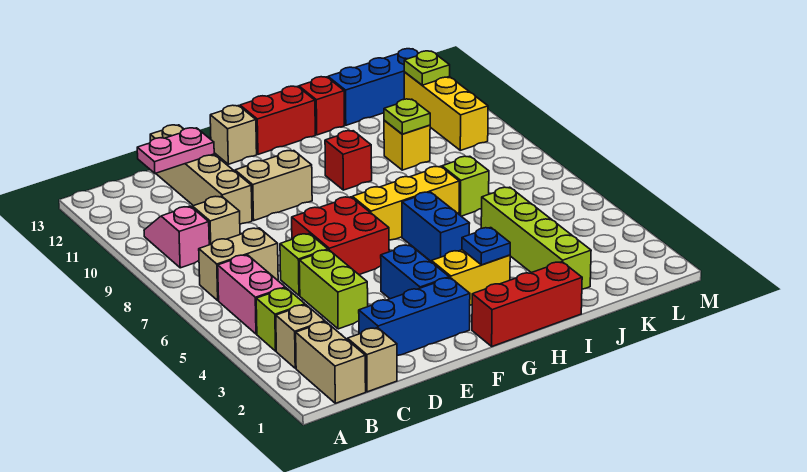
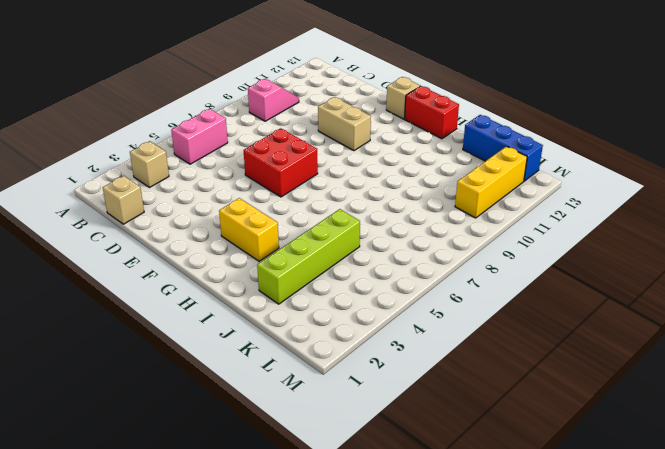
none -> tan 1x2 brick [296,322,366,403]
none -> lime 1x1 brick [256,288,305,351]
none -> tan 1x2 brick [199,228,278,301]
none -> tan 1x1 brick [192,196,240,245]

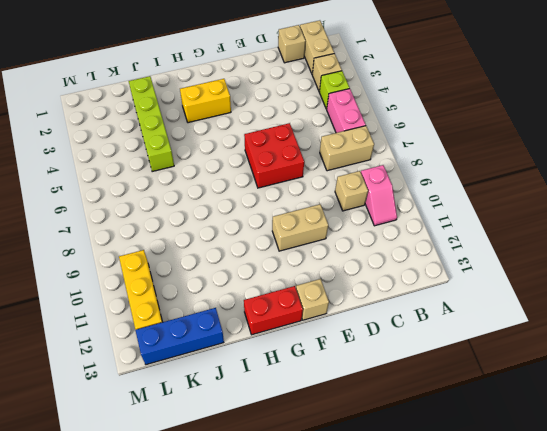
none -> blue 1x3 brick [359,278,470,356]
none -> lime 1x2 brick [299,250,368,329]
none -> lime 1x1 brick [280,234,328,296]
none -> tan 1x4 brick [150,125,252,224]

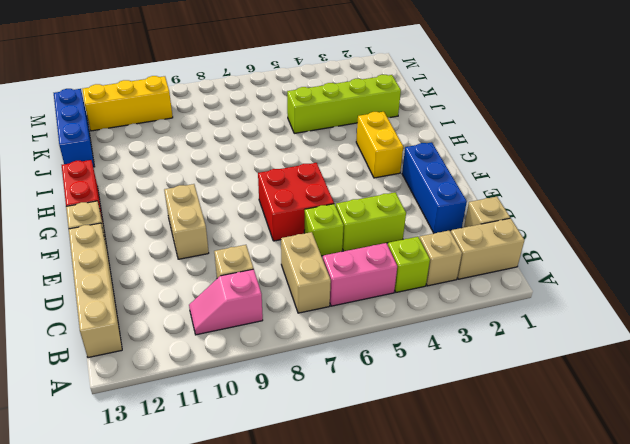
tan 1x4 brick [69,223,122,358] -> tan 1x4 brick turned to [150,125,252,224]
none -> blue 1x2 brick [381,245,449,299]
none -> red 1x3 brick [472,262,582,346]
none -> yellow 1x3 brick [352,166,459,240]
none -> blue 1x2 brick [402,192,470,261]

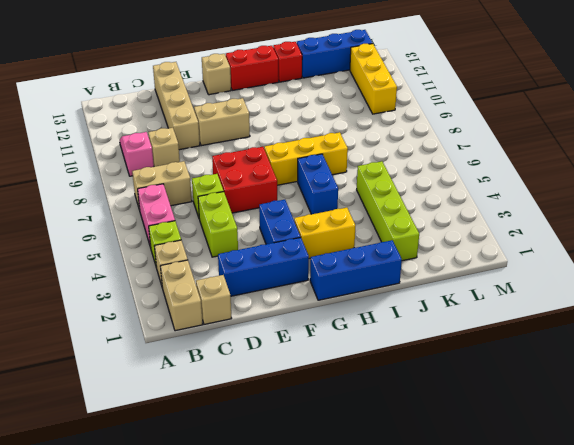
blue 1x3 brick [310,240,402,300] -> red 1x3 brick [472,262,582,346]
none -> red 1x1 brick [325,131,372,190]
none -> lime 1x1 brick [442,156,489,216]
none -> yellow 1x1 brick [384,121,430,170]
none -> pink 1x2 plate [137,128,214,173]

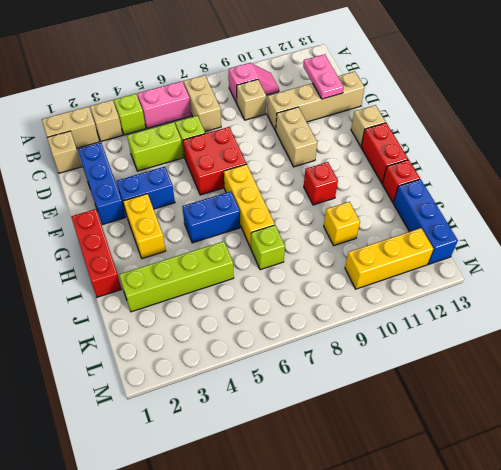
none -> blue 1x1 plate [462,228,510,265]
none -> lime 1x1 plate [384,99,430,134]
none -> lime 1x1 plate [404,51,450,85]

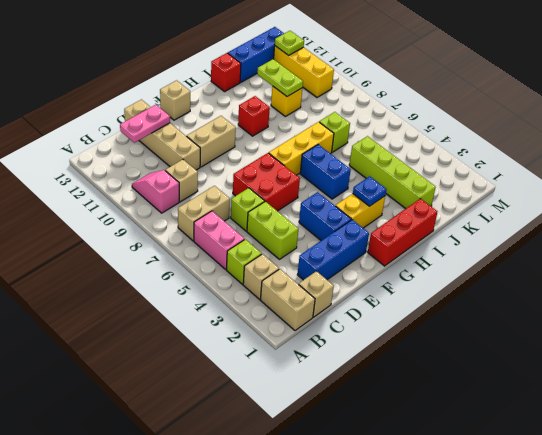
lime 1x2 plate [257,59,303,97] -> lime 1x1 plate [384,99,430,134]
none -> red 1x2 brick [240,86,315,154]

